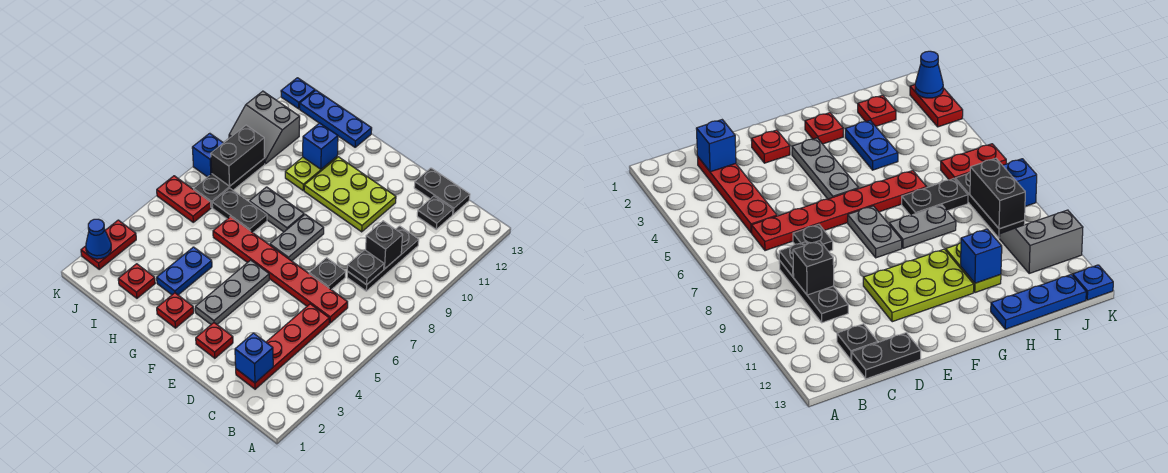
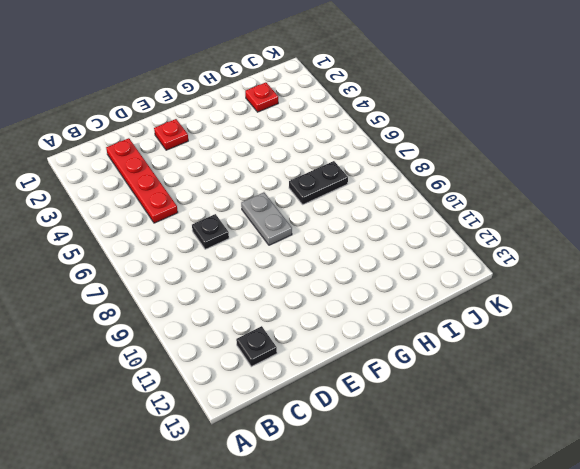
none -> red 1x6 plate [213,217,348,323]
none -> black 1x3 plate [347,226,419,291]
none -> black 1x2 plate [414,168,470,214]

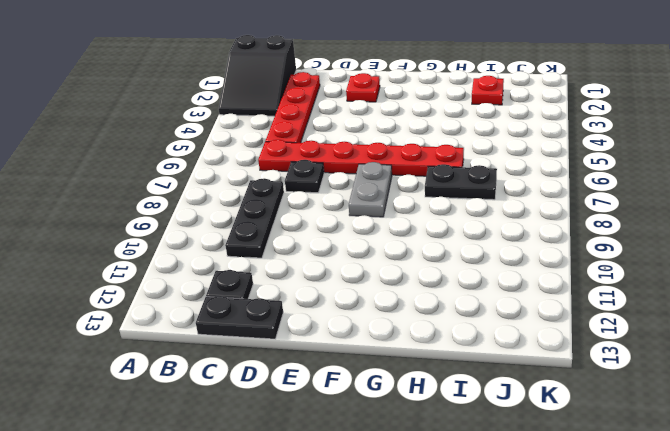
black 2x3 slope [219,35,296,116] -> none
none -> lime 2x3 plate [304,157,396,232]
none -> grey 1x3 plate [195,260,269,324]
none -> red 1x1 plate [157,293,194,328]

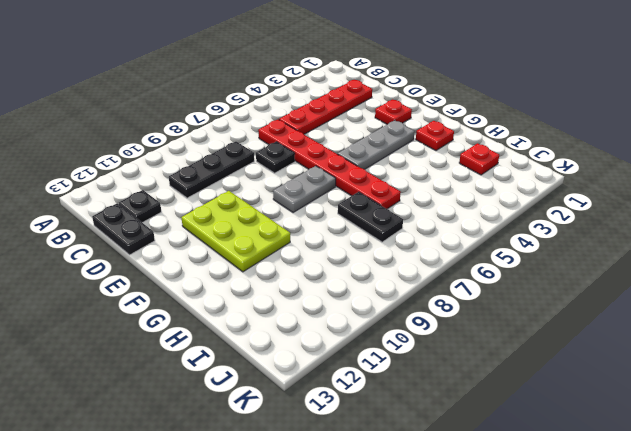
none -> grey 1x2 plate [249,187,304,232]
none -> blue 1x2 plate [157,247,212,295]
none -> lime 1x2 plate [285,157,337,190]

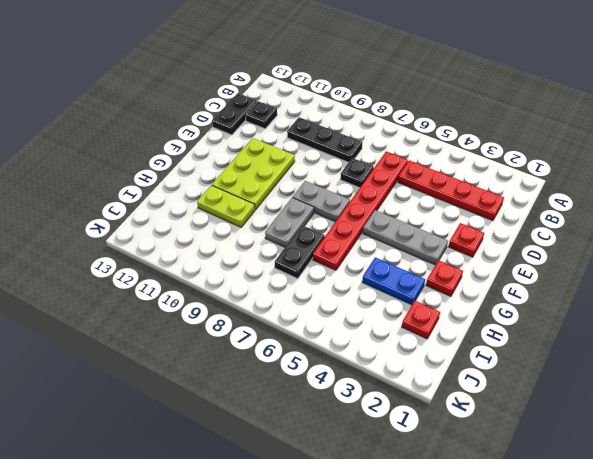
none -> blue 1x3 plate [300,90,372,147]
none -> red 1x2 plate [157,176,211,222]
none -> black 1x3 plate [194,159,265,207]

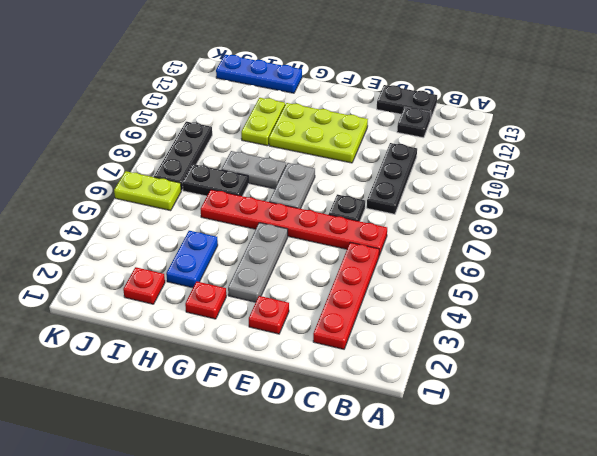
lime 1x2 plate [114,171,181,211] -> red 1x2 plate [157,176,211,222]
none -> grey 2x2 slope [229,91,300,164]
none -> red 1x2 plate [81,220,136,269]
none -> blue 1x1 brick [192,133,223,177]

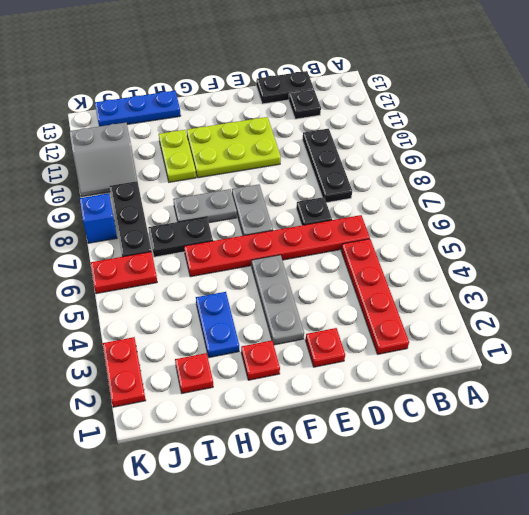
none -> blue 1x1 plate [281,78,315,109]
none -> blue 1x1 brick [235,333,273,383]
none -> black 1x1 plate [347,250,384,285]

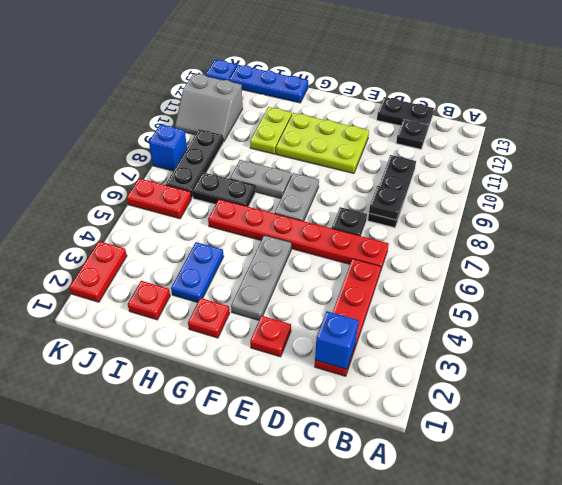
none -> black 1x1 brick [366,221,403,269]
none -> blue 1x1 brick [303,123,338,169]
none -> black 1x2 brick [211,125,264,186]

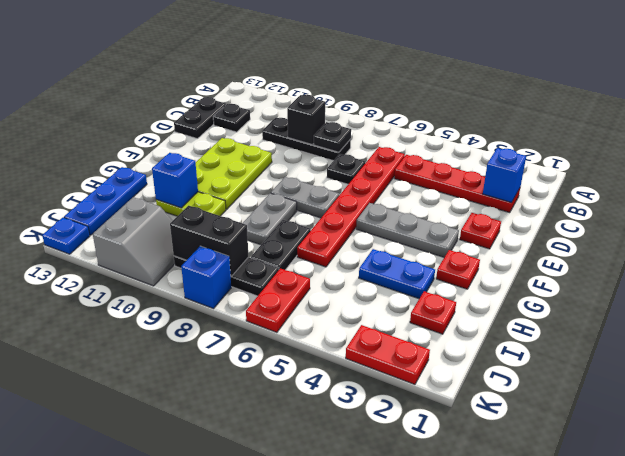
none -> blue 1x1 cone [86,219,111,259]

